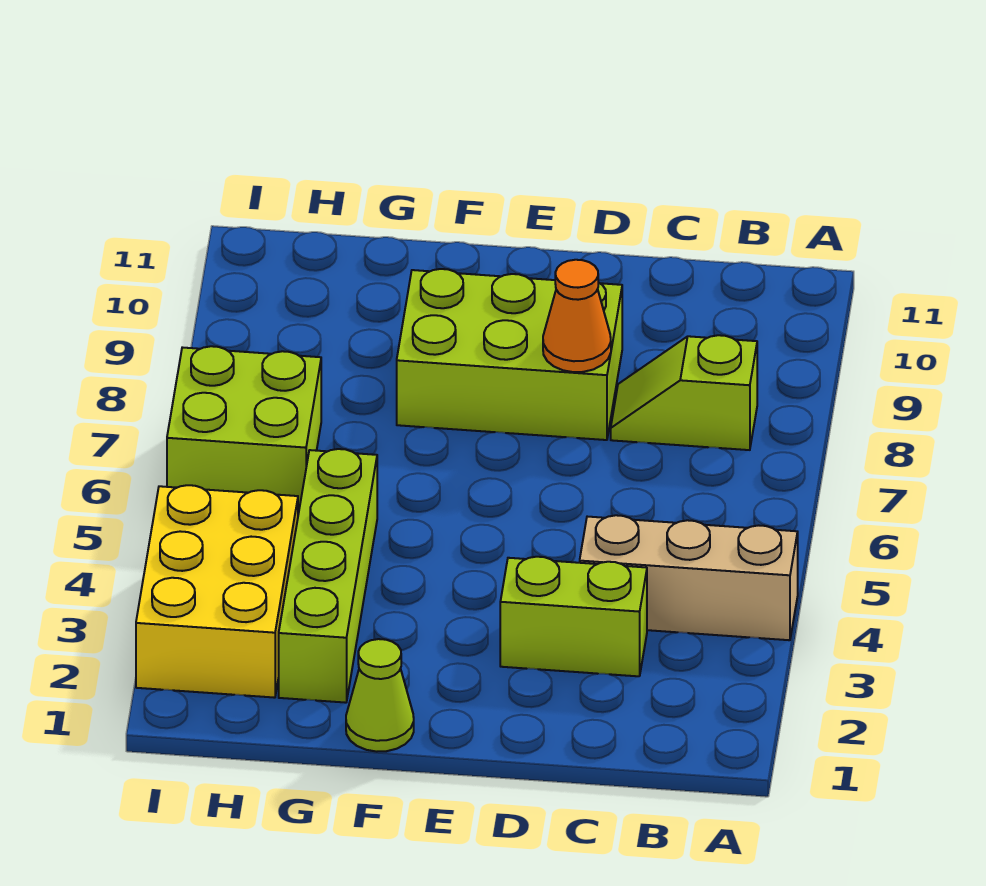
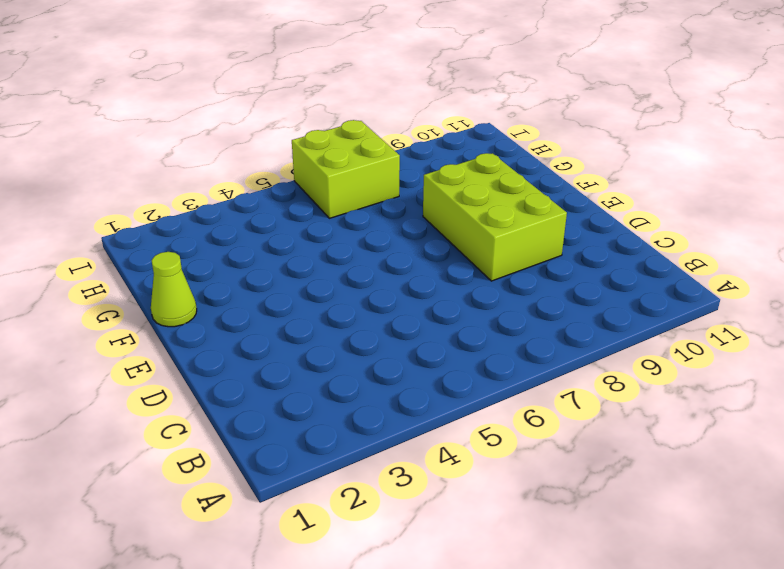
none -> tan 1x3 brick [580,515,798,640]
none -> lime 1x2 slope [611,335,757,450]

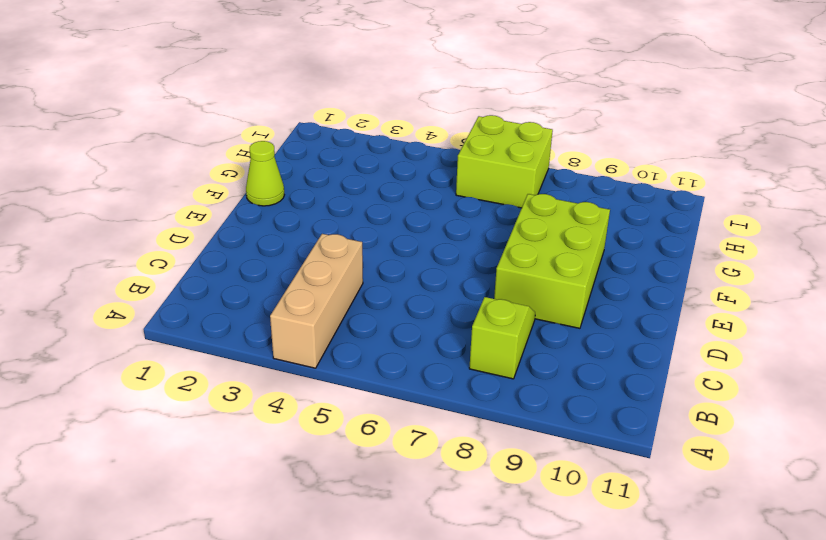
none -> lime 1x2 brick [500,557,647,676]
none -> lime 1x4 brick [279,449,377,703]

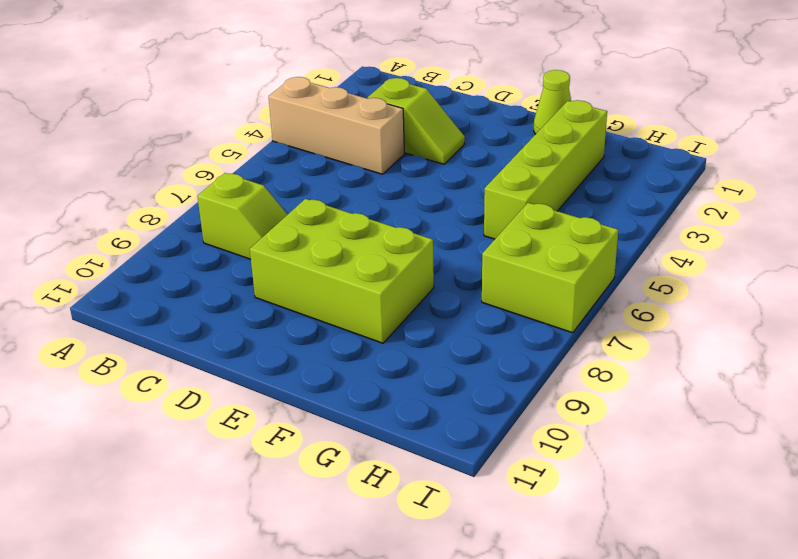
lime 1x2 slope [368,78,465,164] -> lime 1x2 brick [500,557,647,676]
none -> yellow 2x3 brick [136,485,298,698]
none -> orange 1x1 cone [543,260,611,372]

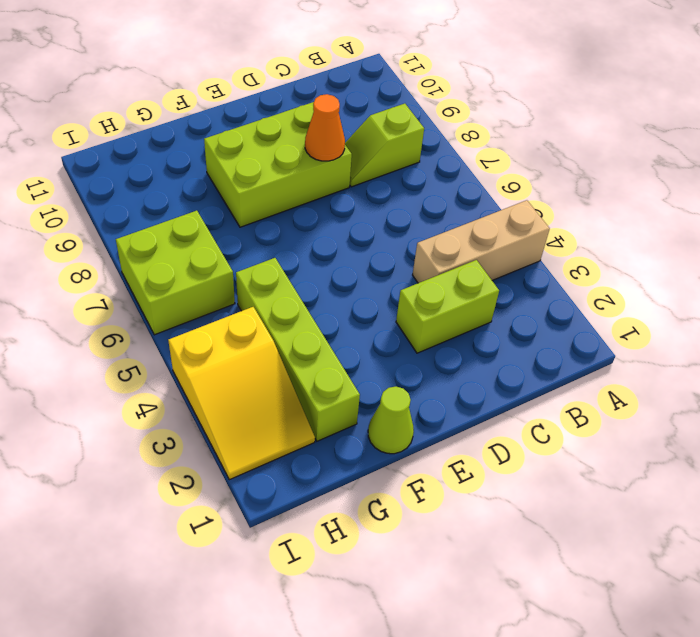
yellow 2x3 slope [168,307,315,480] -> yellow 2x3 brick [136,485,298,698]

